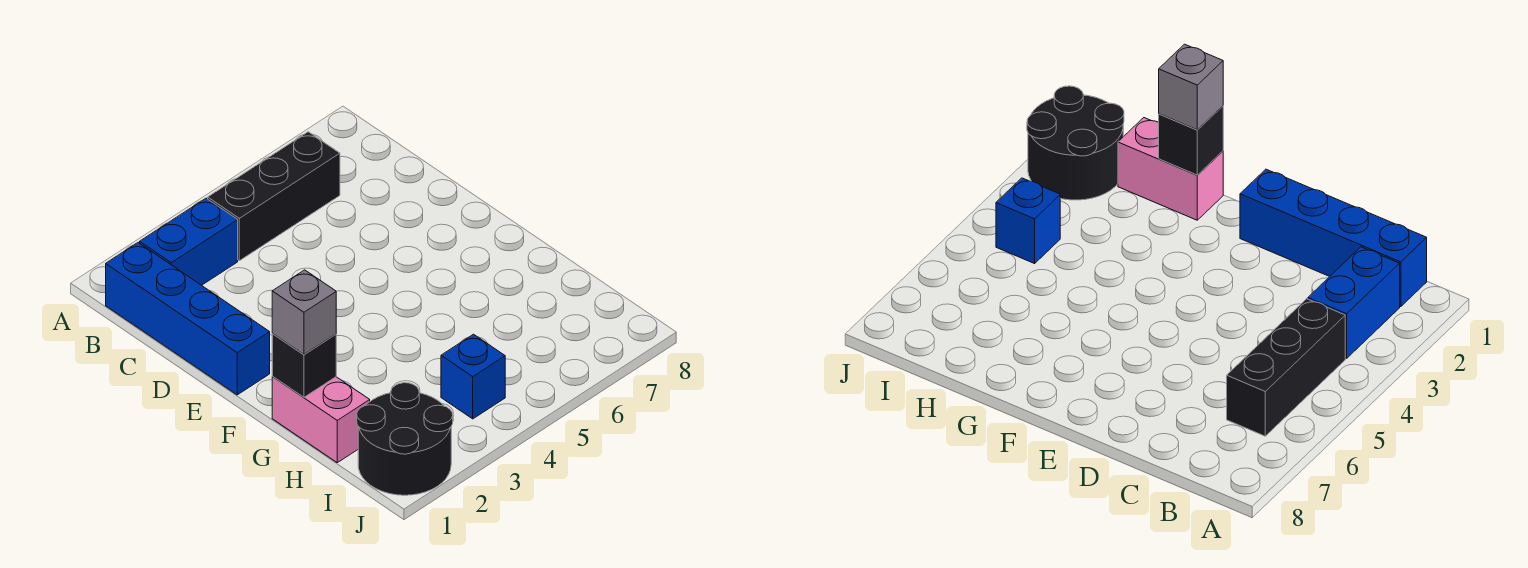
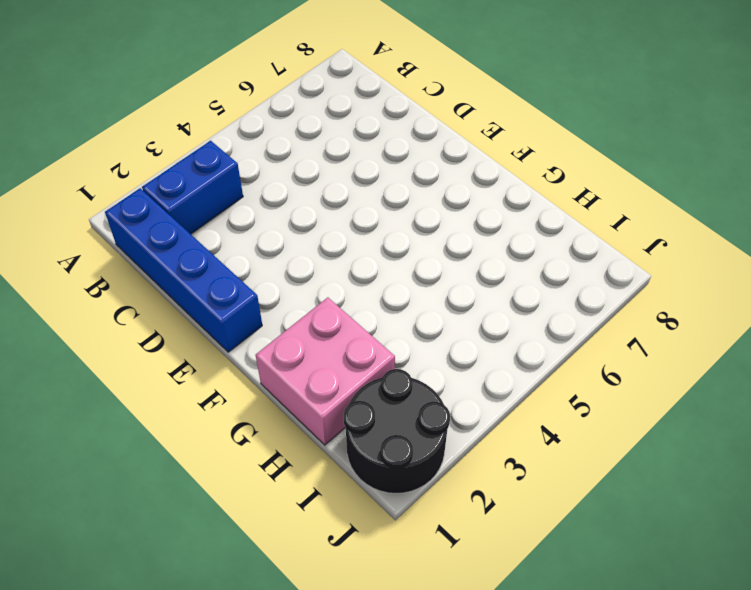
pink 2x2 brick [256,297,395,445] -> pink 1x2 brick [272,376,370,463]
none -> black 1x3 brick [208,132,340,261]
none -> blue 1x1 brick [441,334,505,419]

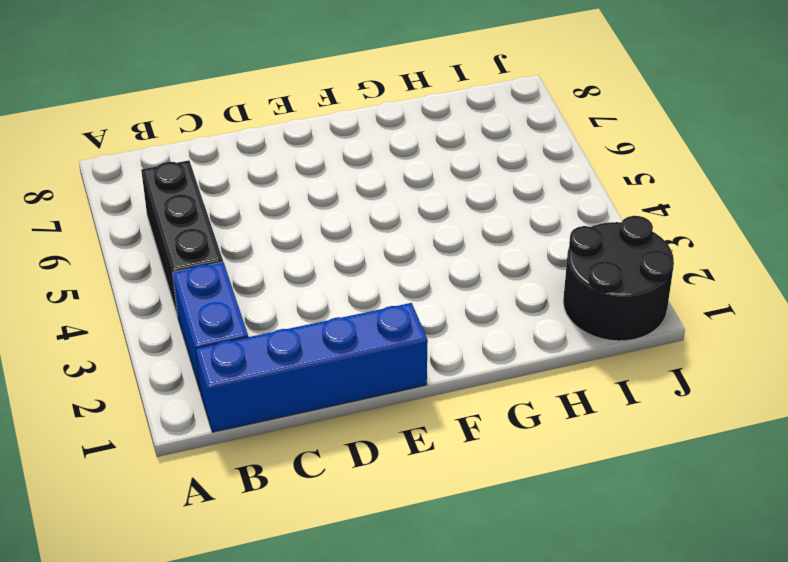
none -> pink 1x2 brick [272,376,370,463]
none -> blue 1x1 brick [441,334,505,419]

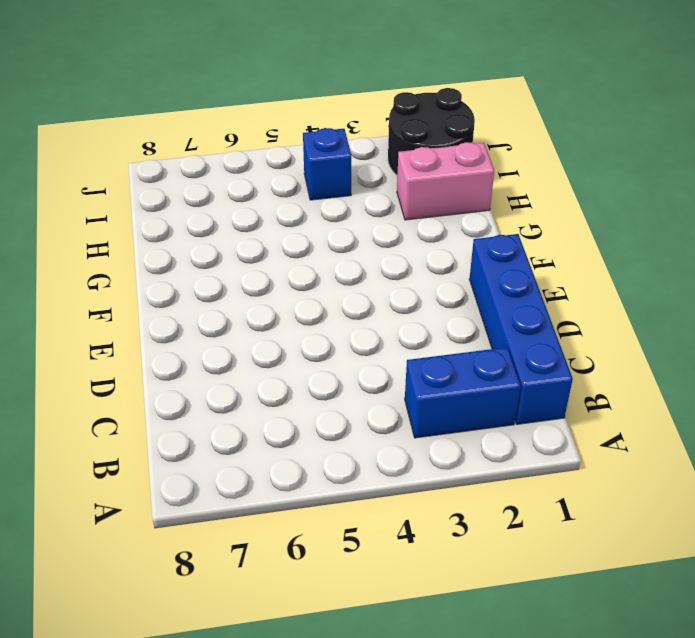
pink 1x2 brick [397,142,494,220] -> pink 1x2 brick turned to [272,376,370,463]
none -> black 1x3 brick [208,132,340,261]
none -> black 1x1 brick [272,334,336,397]

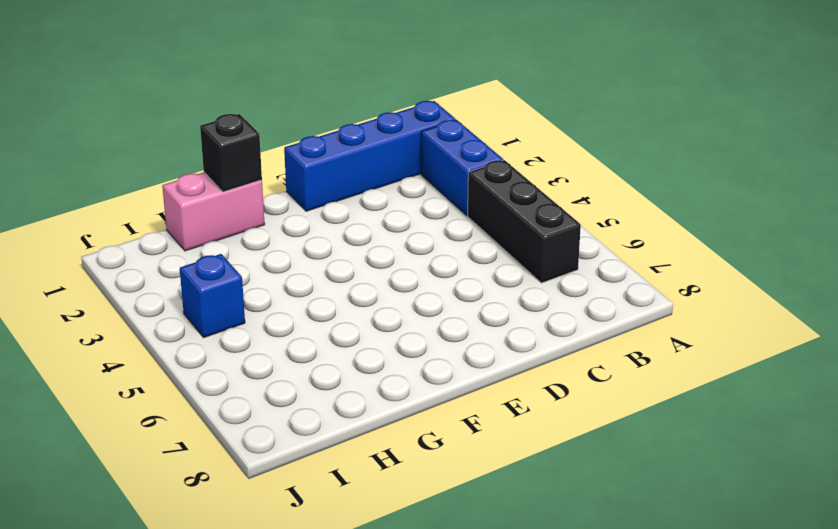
none -> black 2x2 round brick [357,383,453,495]
none -> grey 1x1 brick [272,270,336,354]

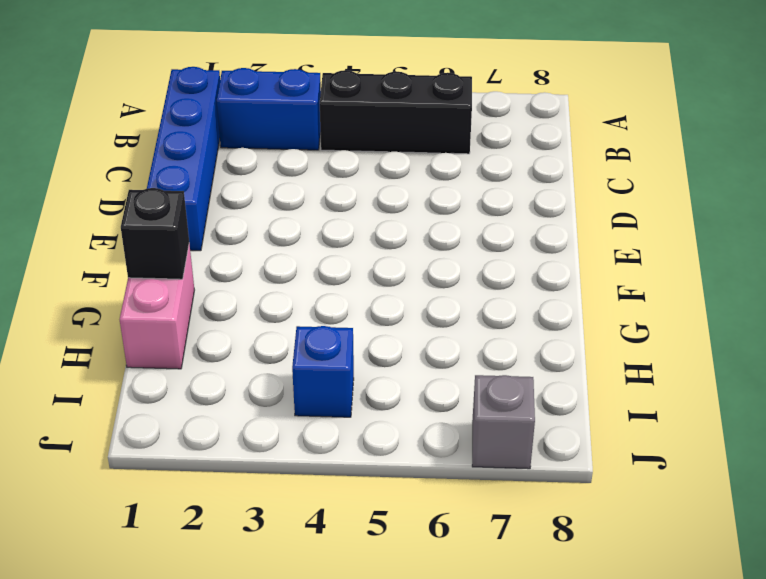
grey 1x1 brick [472,375,535,469] -> grey 1x1 brick moved to [272,270,336,354]
none -> black 2x2 round brick [357,383,453,495]

